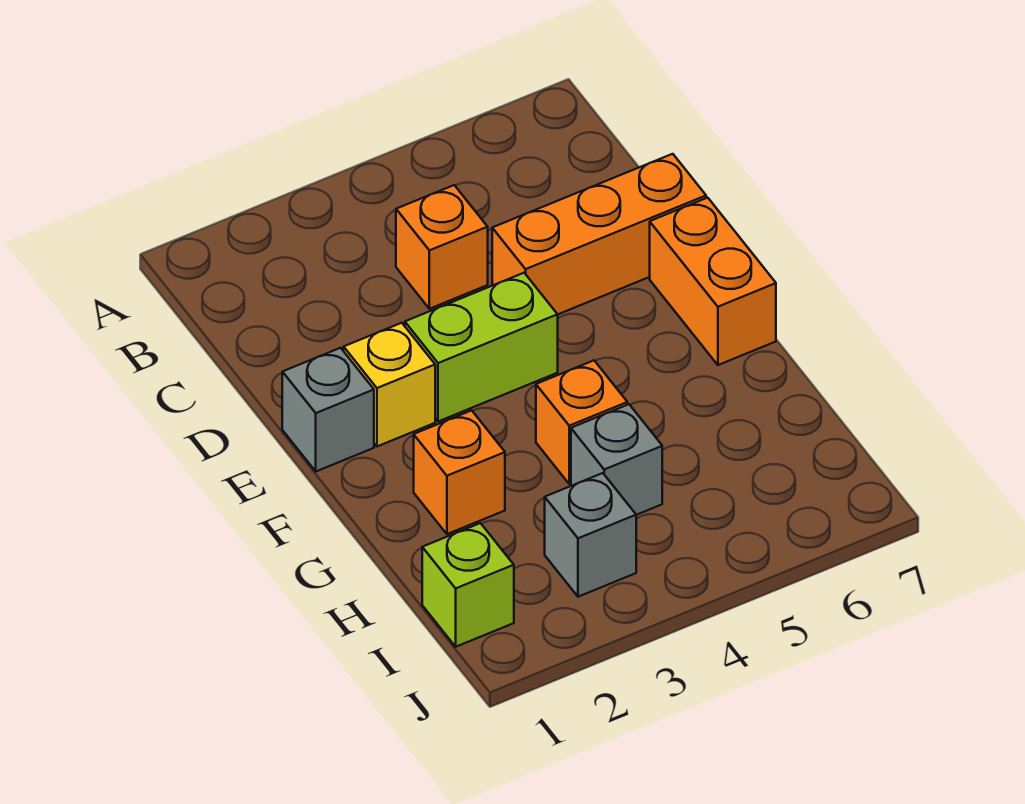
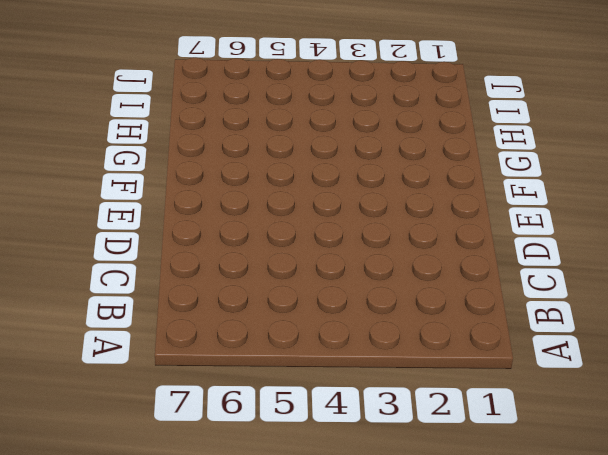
none -> orange 1x1 brick [396,185,488,309]
none -> orange 1x3 brick [492,154,706,314]

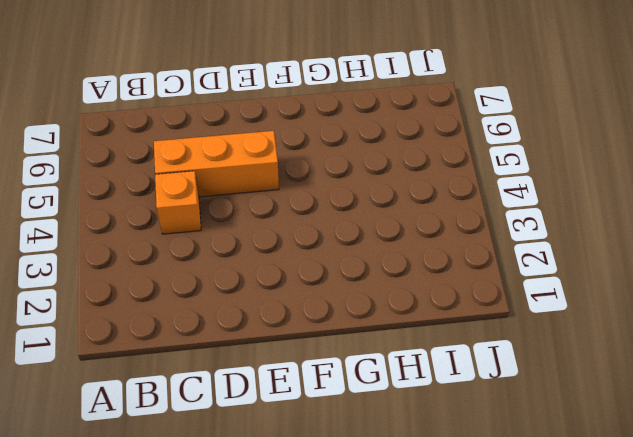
orange 1x3 brick [154,131,279,197] -> orange 1x3 brick turned to [492,154,706,314]
none -> grey 1x1 brick [282,348,374,471]
none -> yellow 1x1 brick [344,323,435,446]

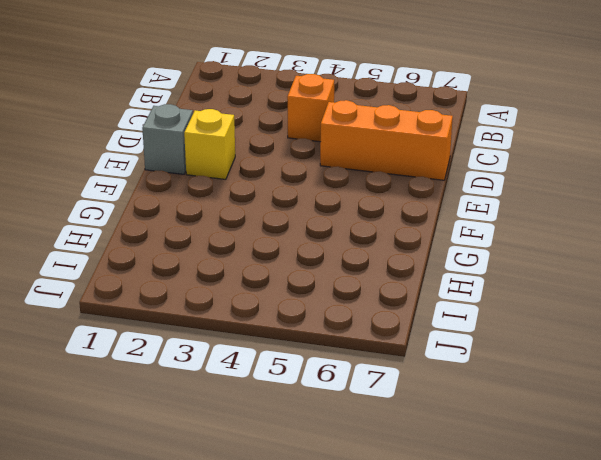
none -> lime 1x2 brick [405,273,558,421]
none -> orange 1x2 brick [650,198,776,365]

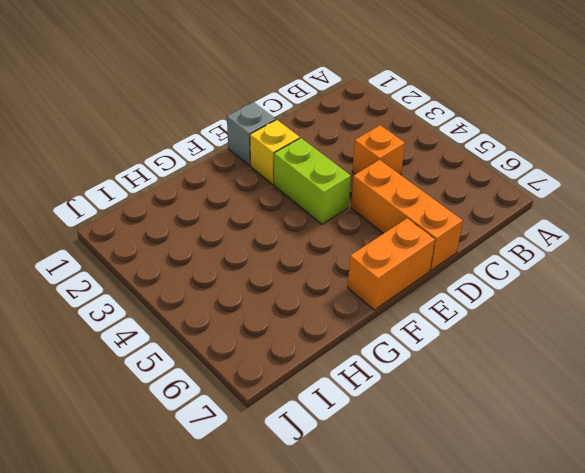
none -> orange 1x1 brick [414,410,505,534]
none -> orange 1x1 brick [536,361,627,484]

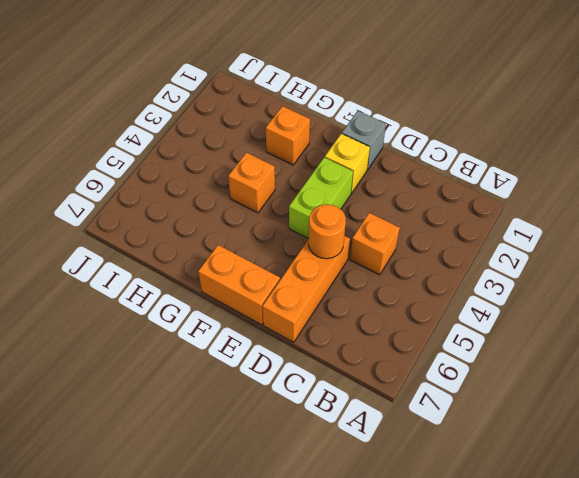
orange 1x1 round brick [308,204,346,259] -> none
none -> grey 1x1 brick [571,404,662,515]
none -> lime 1x1 brick [422,523,514,647]

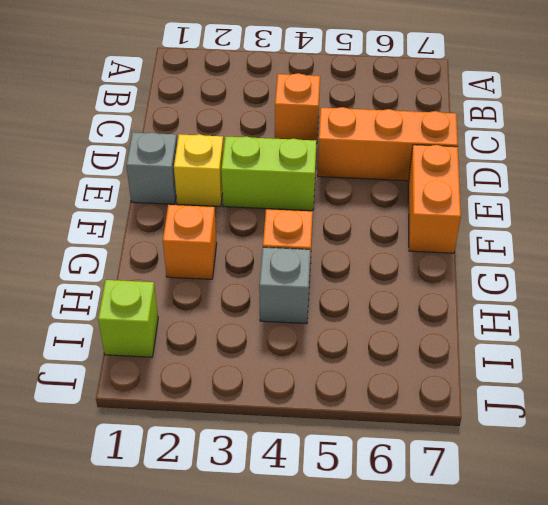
none -> grey 1x1 brick [545,473,636,597]

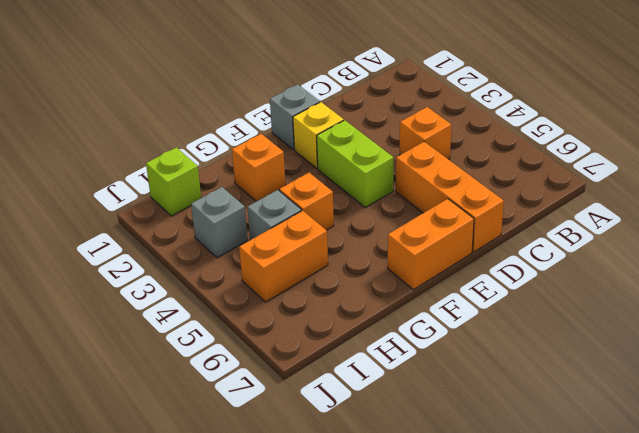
orange 1x2 brick [239,211,328,302] -> none

